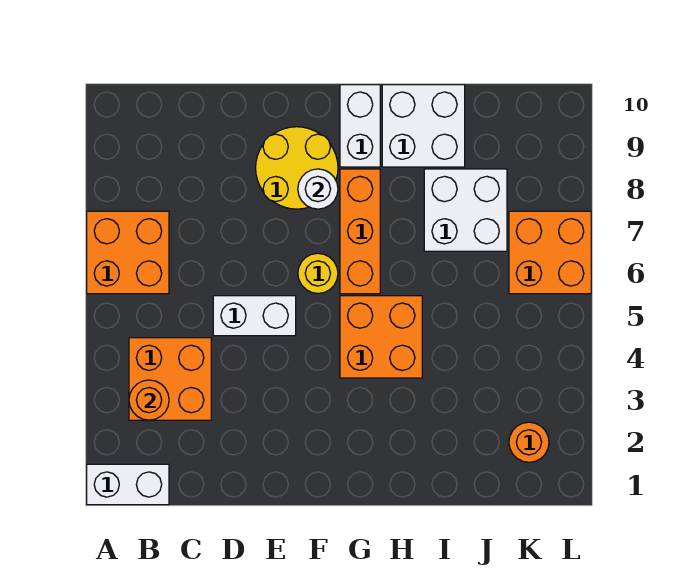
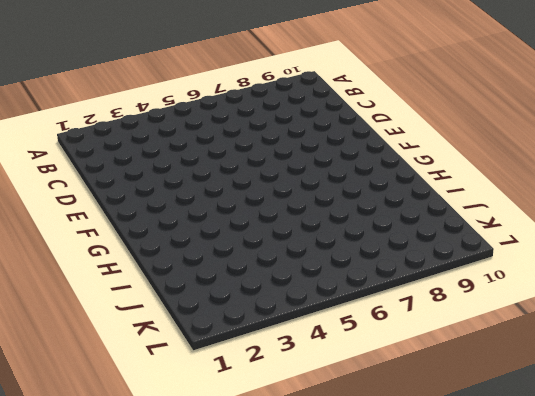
none -> white 1x2 brick [87,464,169,505]
none -> orange 2x2 brick [87,211,169,294]
none -> orange 2x2 brick [129,338,211,420]

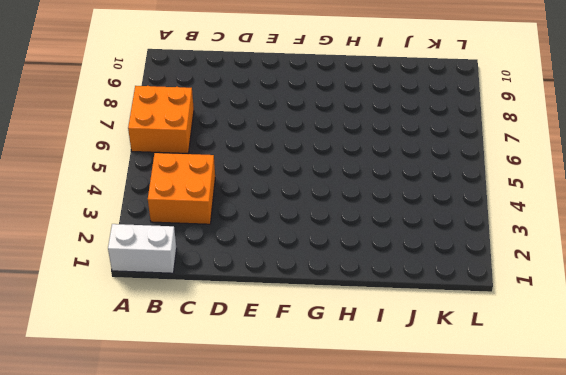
none -> white 1x2 brick [213,296,296,336]
none -> yellow 2x2 round brick [256,127,338,209]
none -> yellow 1x1 round brick [298,253,338,294]

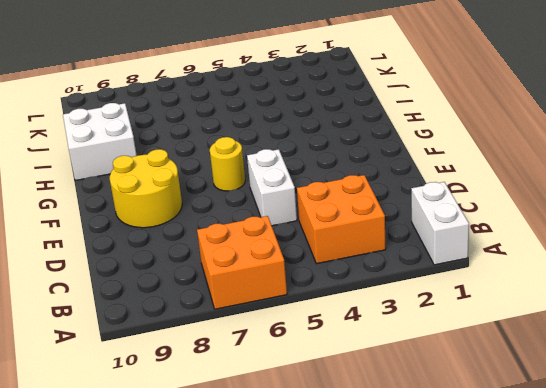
none -> orange 2x2 brick [340,296,422,378]
none -> orange 1x3 brick [340,169,380,294]
none -> white 1x2 brick [340,85,380,167]

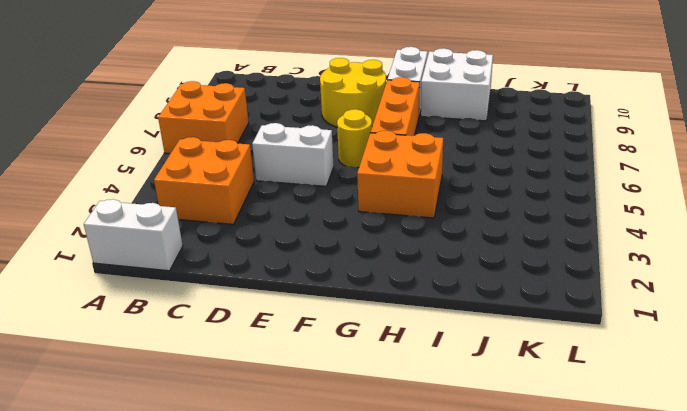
none -> white 2x2 brick [424,169,507,251]
none -> orange 1x1 round brick [509,422,549,462]
none -> orange 2x2 brick [509,211,591,294]

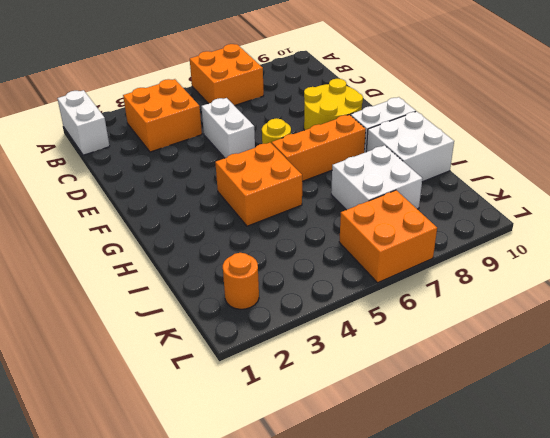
none -> orange 1x1 round brick [129,380,169,420]
none -> white 1x1 round brick [298,169,338,209]

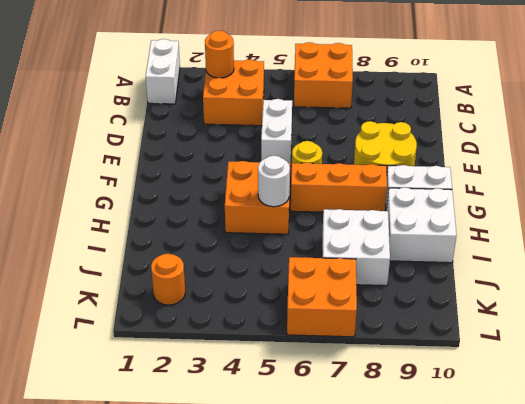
white 1x1 round brick [258,156,290,207] -> white 1x1 round brick moved to [298,169,338,209]

